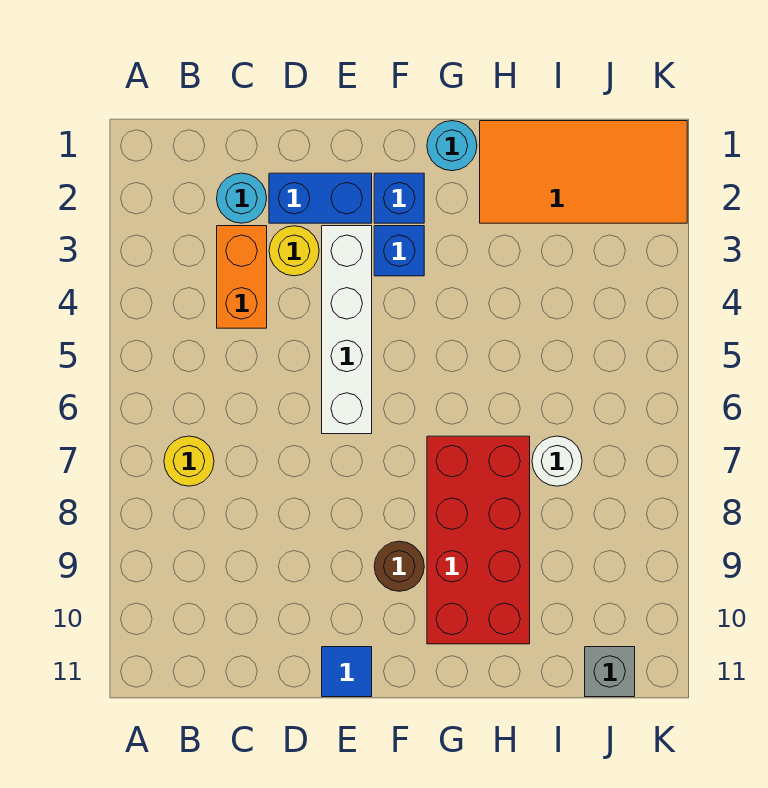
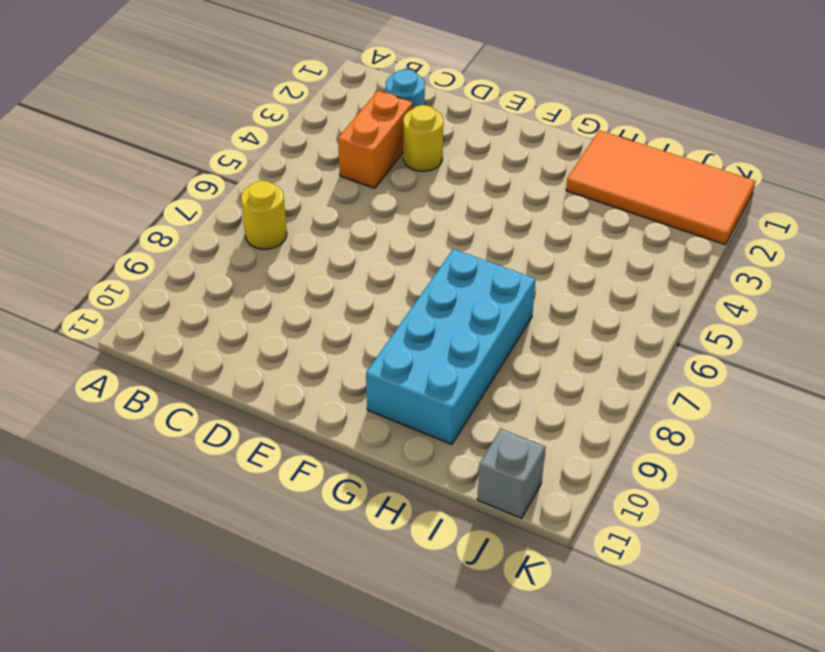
cyan 2x4 brick [366,249,536,444] -> red 2x4 brick [427,436,530,644]
none -> blue 1x2 brick [269,173,372,223]
none -> white 1x4 brick [322,226,372,434]
none -> blue 1x1 tile [322,647,372,697]

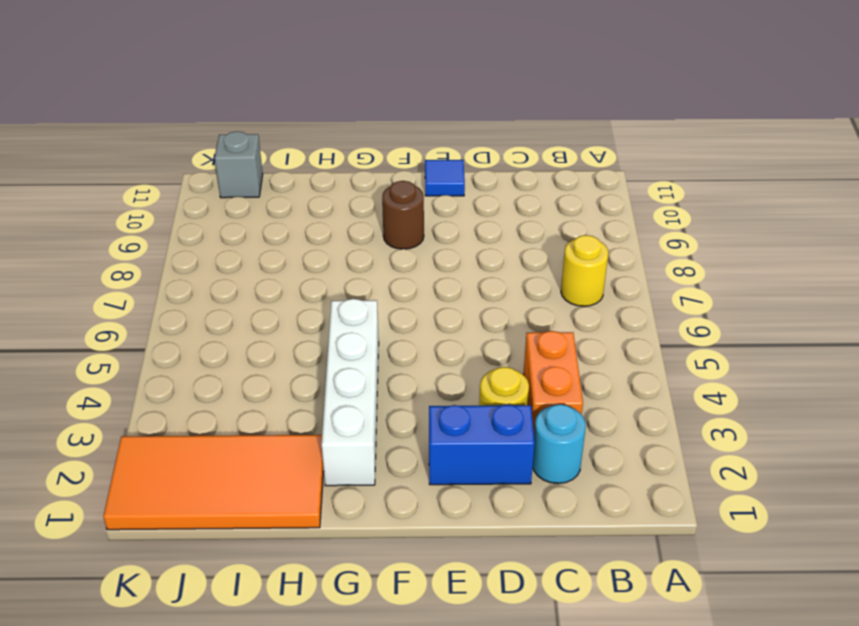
white 1x4 brick [322,299,379,486] -> white 1x4 brick moved to [322,226,372,434]
none -> blue 1x1 brick [374,173,424,223]
none -> blue 1x1 brick [374,226,424,276]
none -> cyan 1x1 round brick [427,121,477,171]

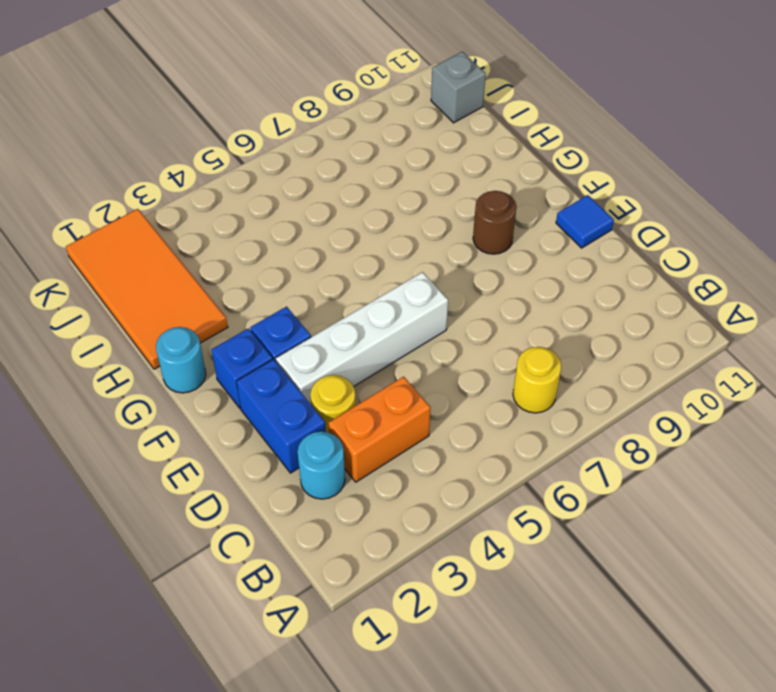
none -> red 2x4 brick [427,436,530,644]
none -> white 1x1 round brick [532,436,582,486]

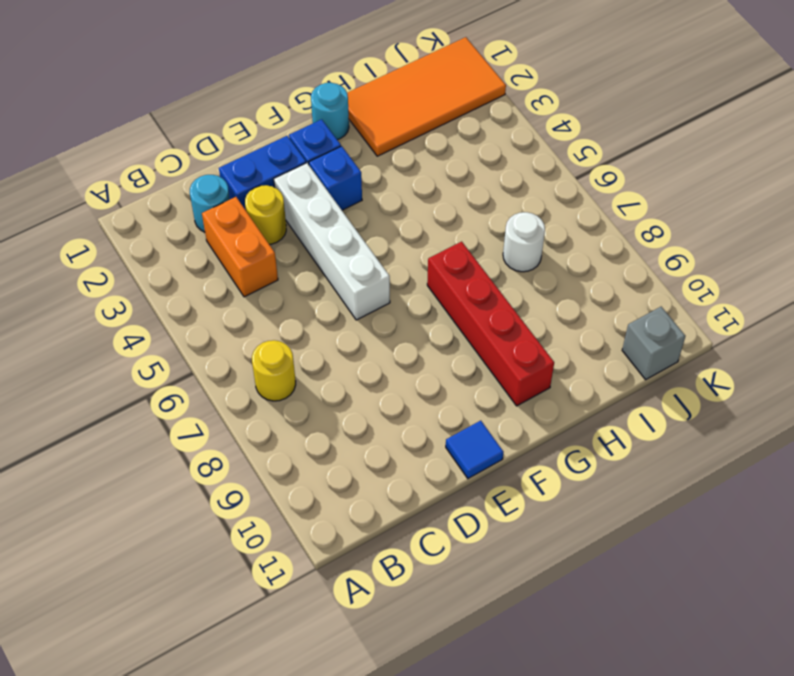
red 1x4 brick [427,242,554,406] -> red 2x4 brick [427,436,530,644]
none -> brown 1x1 round brick [374,541,424,591]

